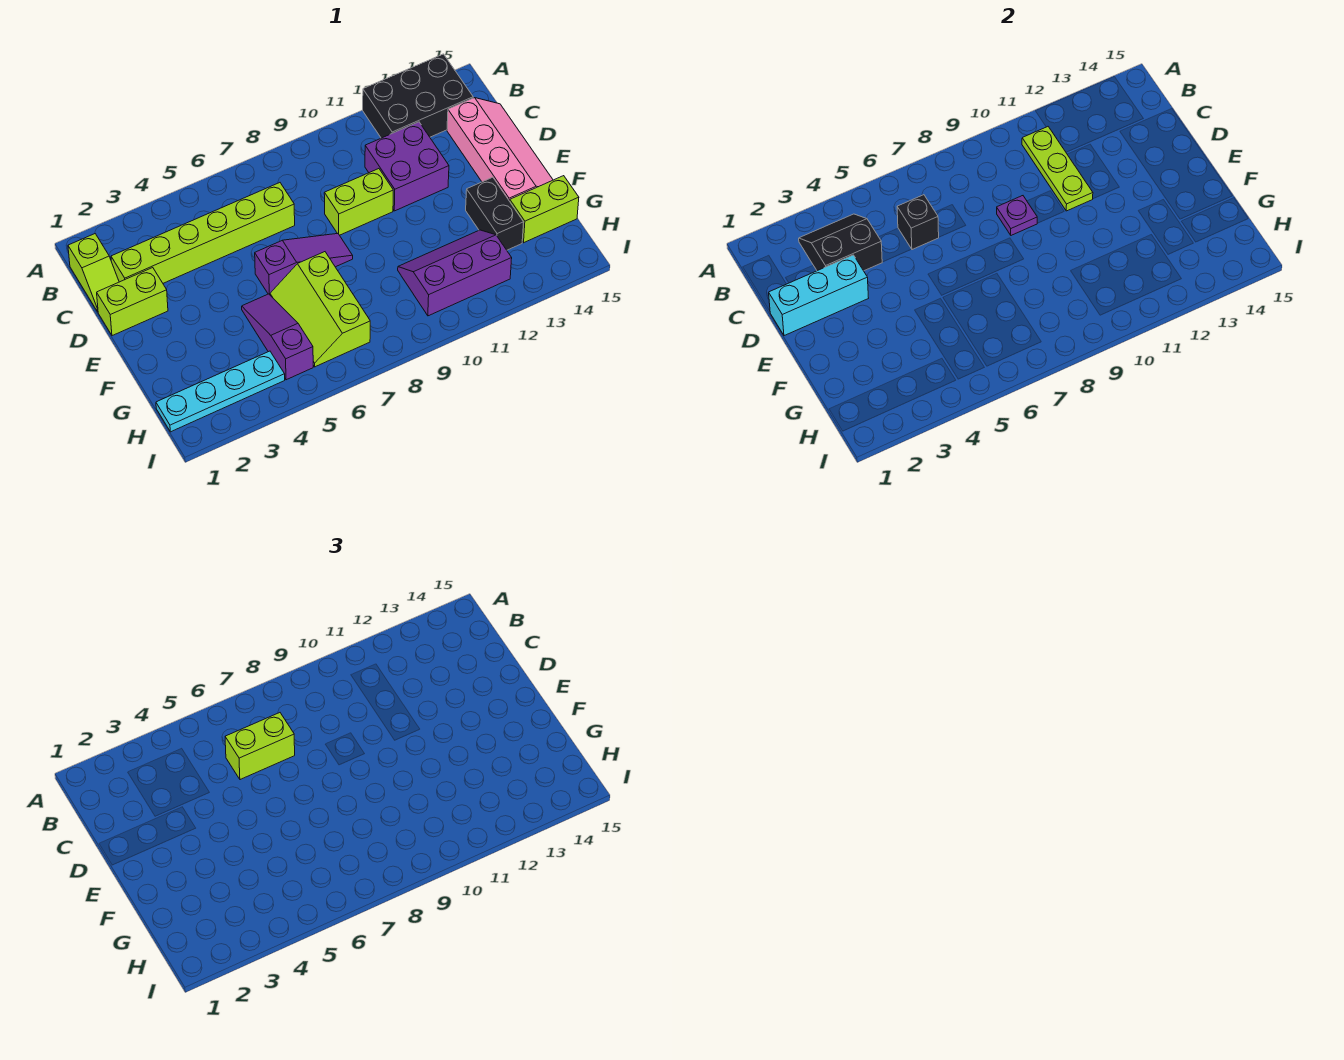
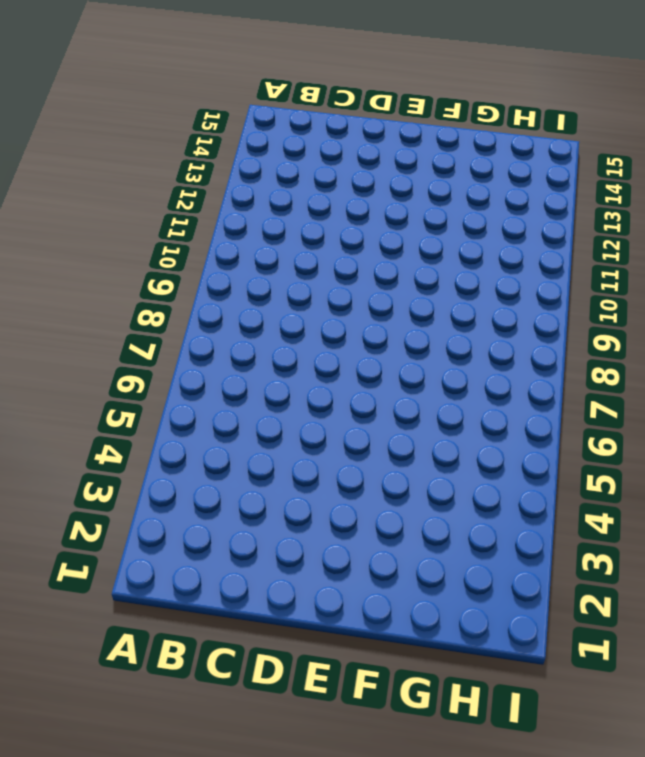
none -> black 2x3 brick [363,54,473,138]
none -> lime 1x2 slope [68,234,119,312]
none -> lime 1x6 brick [111,183,295,283]

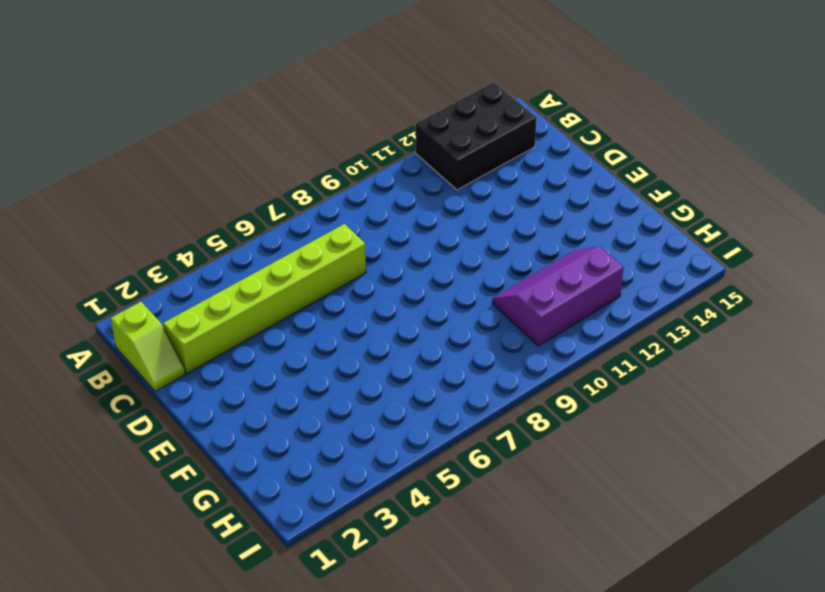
none -> purple 2x2 brick [365,122,449,211]
none -> pink 2x4 slope [447,98,553,201]
none -> lime 1x2 brick [97,268,168,336]

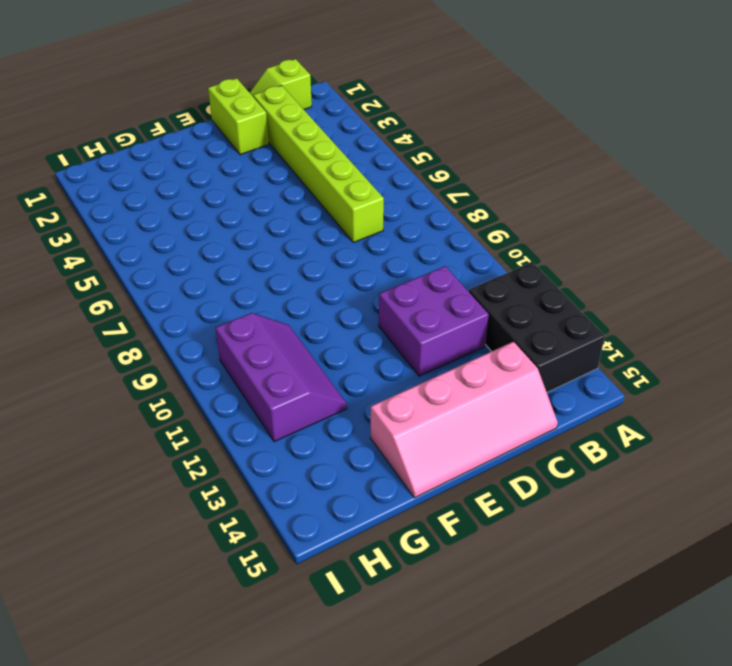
none -> lime 1x2 brick [324,169,393,235]
none -> purple 1x3 slope [255,234,353,295]
none -> purple 1x3 slope [242,294,313,380]

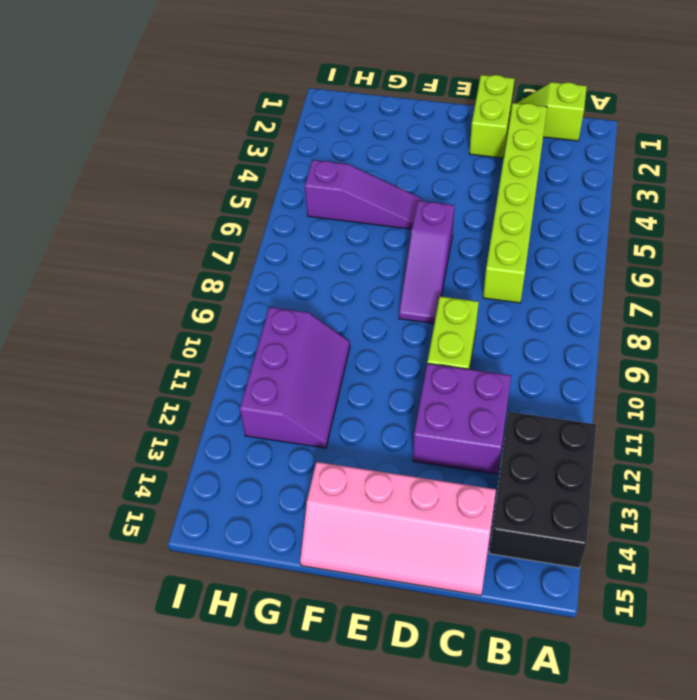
none -> lime 2x3 slope [270,252,370,367]
none -> black 1x2 brick [466,177,524,250]
none -> lime 1x2 brick [510,176,579,243]

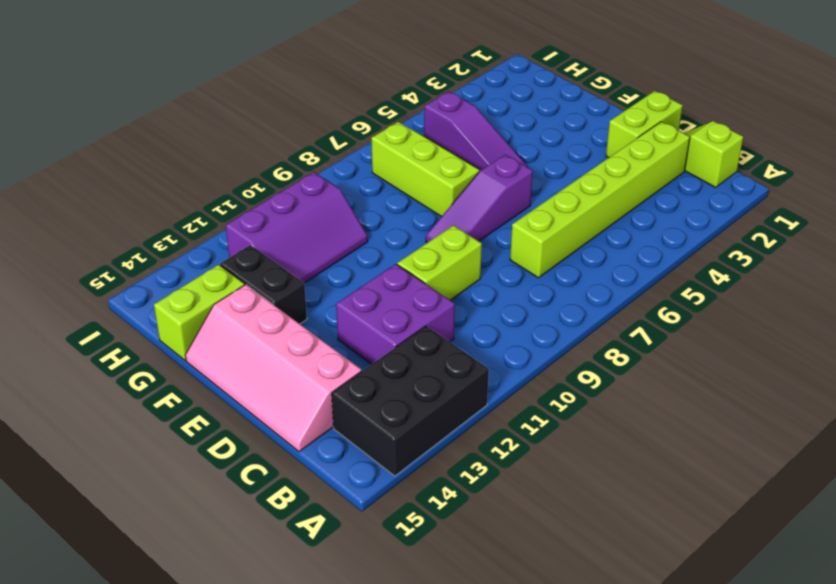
none -> cyan 1x4 plate [156,351,285,432]
none -> black 2x2 slope [799,214,882,271]
none -> lime 1x3 plate [1022,127,1093,211]

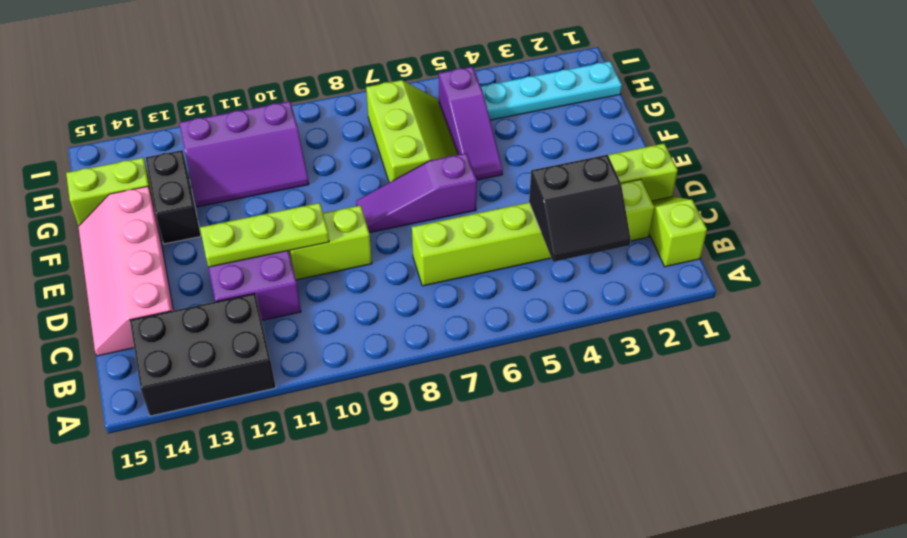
lime 1x3 plate [200,203,329,267] -> lime 1x3 plate turned to [1022,127,1093,211]
none -> black 1x1 brick [897,195,939,250]
none -> cyan 1x3 brick [769,255,868,336]
none -> purple 1x1 plate [997,196,1037,235]

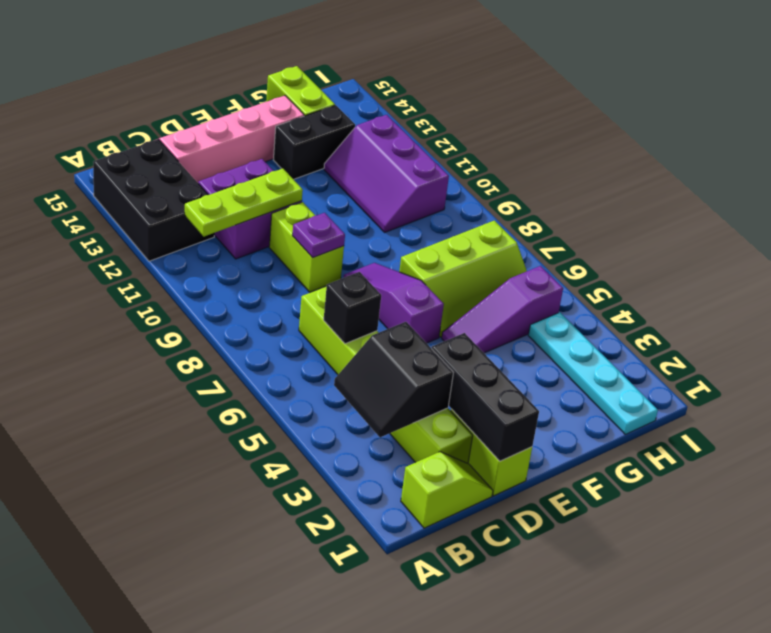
black 1x3 brick [432,333,539,461] -> cyan 1x3 brick [769,255,868,336]
none -> lime 1x2 brick [225,713,295,780]

